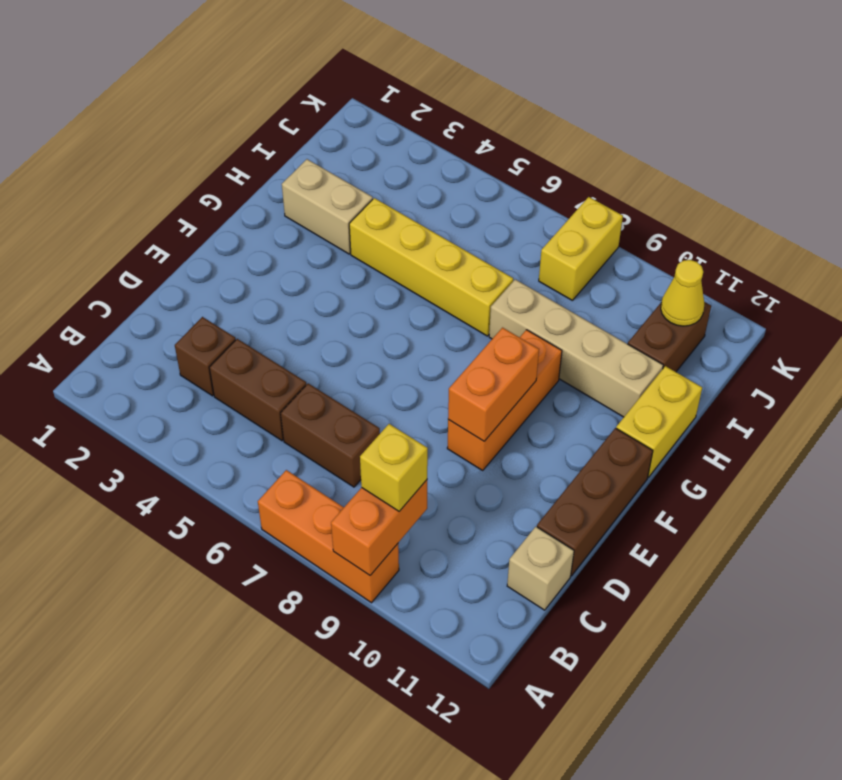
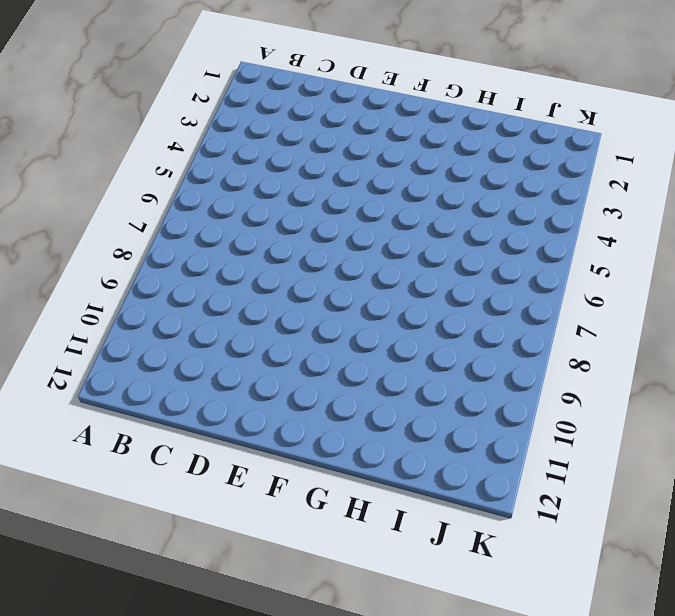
none -> orange 1x3 brick [258,470,399,603]
none -> brown 1x1 brick [175,317,236,396]
none -> brown 1x2 brick [209,339,307,441]

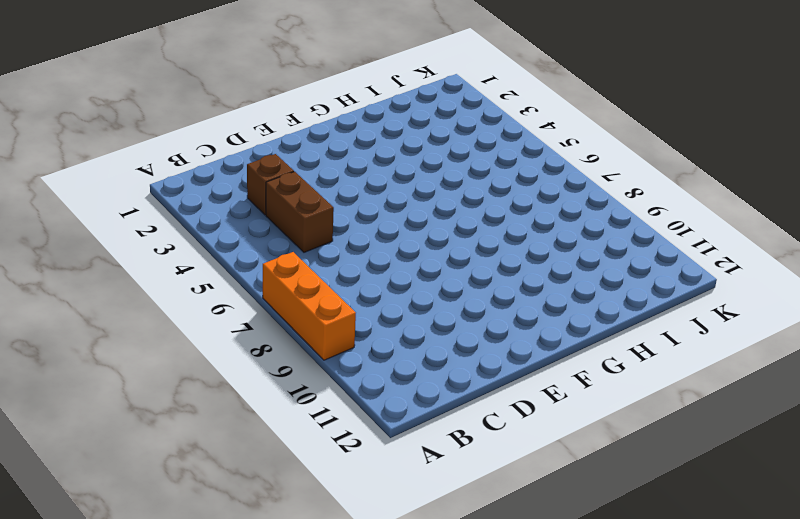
none -> brown 1x2 brick [281,383,380,487]
none -> tan 1x1 brick [507,527,574,610]
none -> brown 1x3 brick [537,428,653,576]

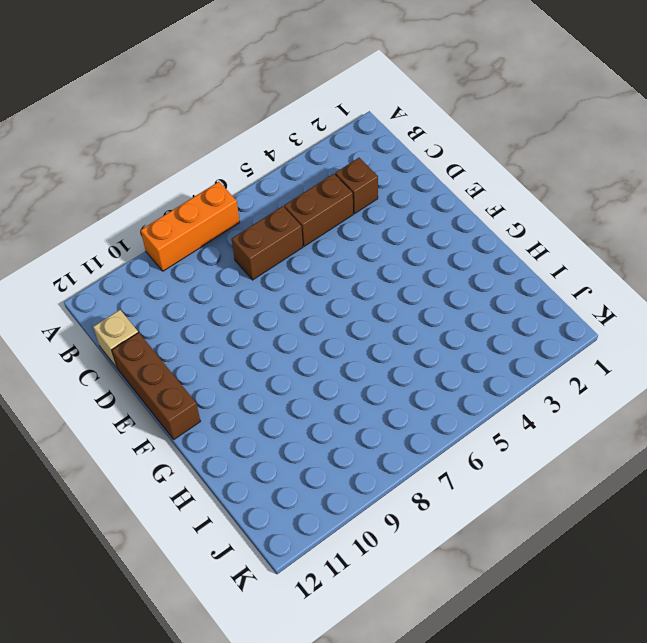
none -> orange 1x3 brick [447,330,562,470]
none -> yellow 1x2 brick [616,366,702,477]
none -> tan 1x2 brick [282,159,373,254]

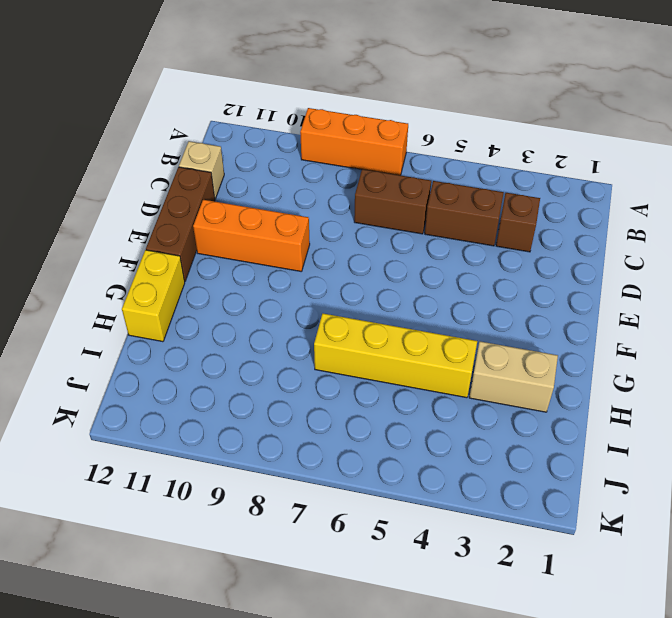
orange 1x3 brick [193,200,310,272] -> orange 1x3 brick turned to [447,330,562,470]
none -> tan 1x4 brick [489,279,663,417]
none -> brown 1x2 brick [628,302,711,372]
none -> yellow 1x2 brick [539,197,623,301]

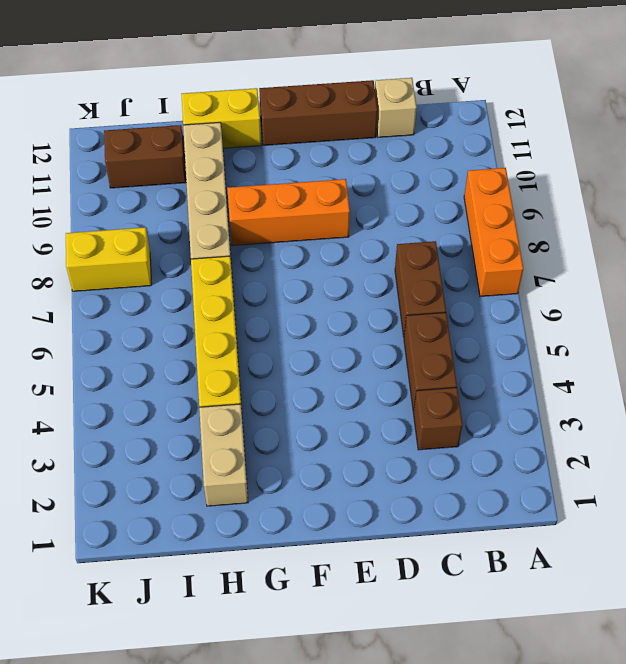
none -> orange 1x2 brick [331,480,427,575]
none -> orange 1x2 brick [448,328,539,441]
none -> yellow 1x1 cone [661,260,704,326]

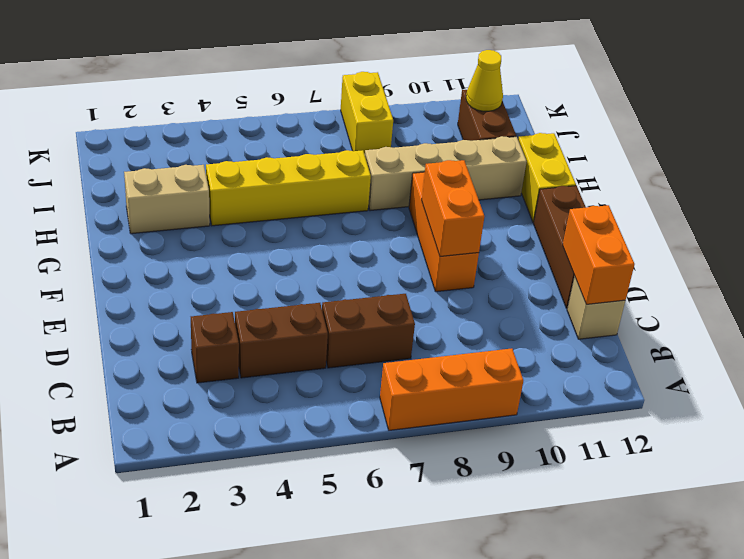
orange 1x2 brick [563,205,635,304] -> orange 1x2 brick moved to [331,480,427,575]
none -> yellow 1x1 brick [360,424,428,511]

